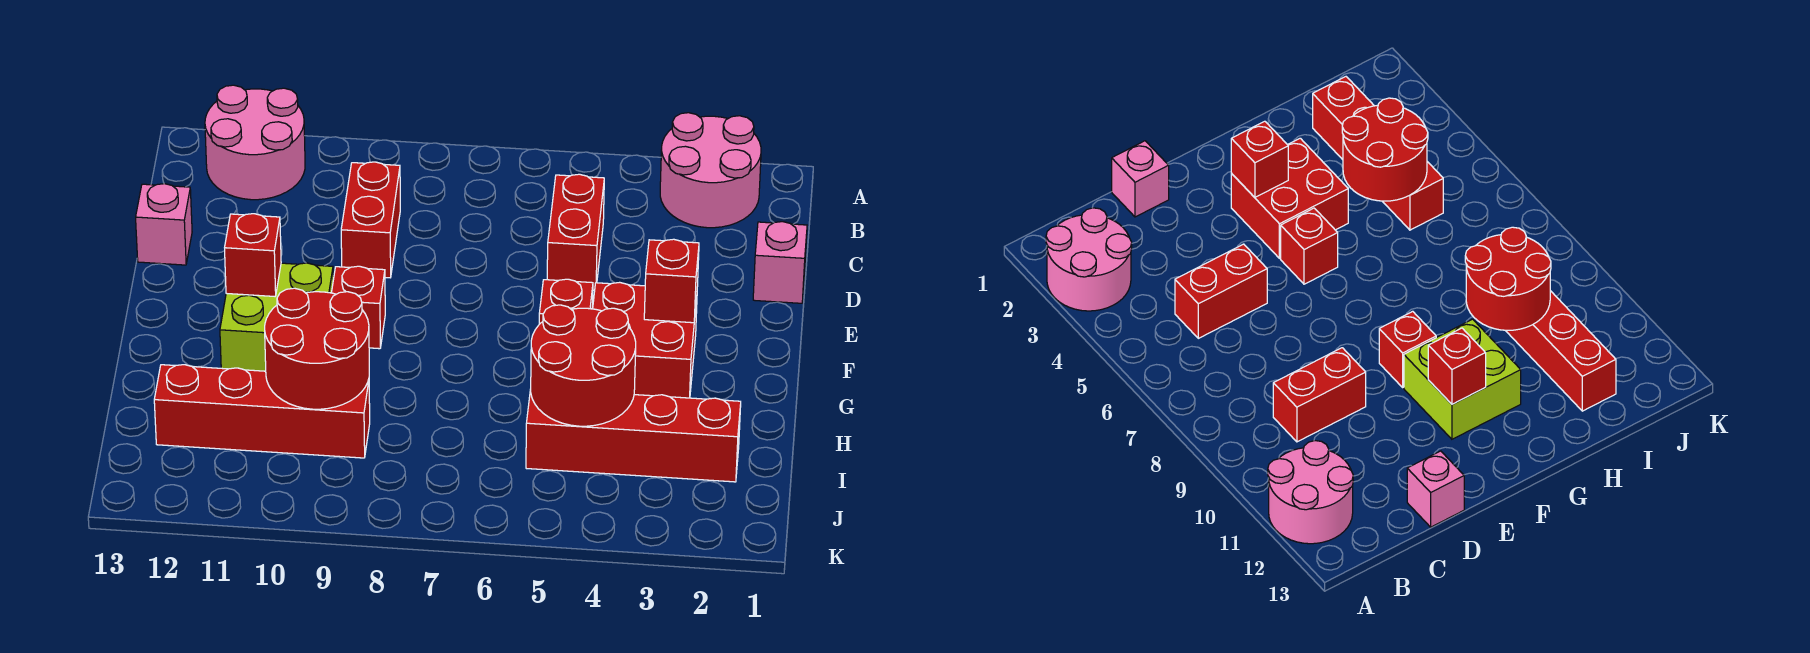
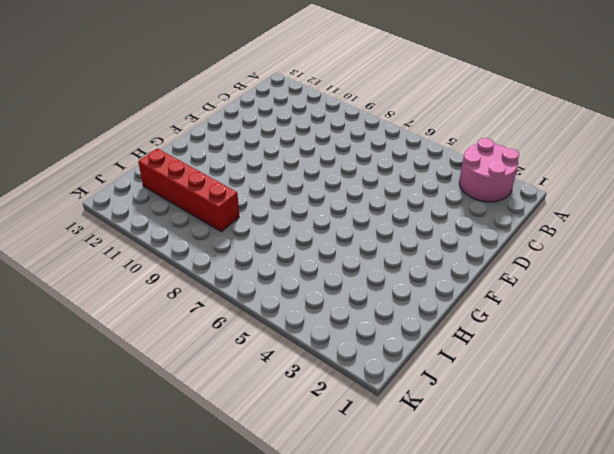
none -> pink 2x2 round brick [205,85,305,200]
none -> red 1x2 brick [547,174,604,291]
none -> red 1x2 brick [341,162,400,278]

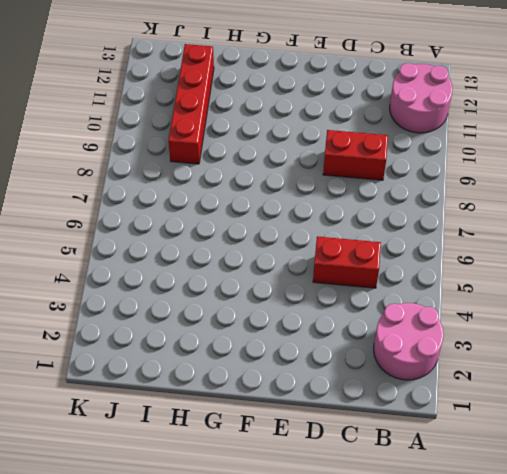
none -> pink 1x1 brick [753,222,807,303]
none -> pink 1x1 brick [136,184,192,265]
none -> red 2x2 brick [593,282,697,398]

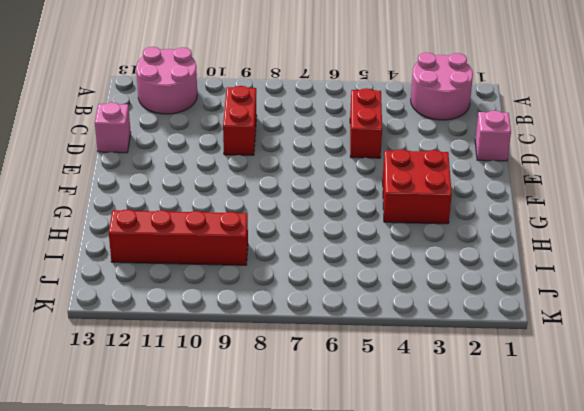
none -> red 1x1 brick [539,279,593,324]
none -> red 1x1 brick [332,266,385,349]
none -> lime 2x2 brick [220,263,333,371]

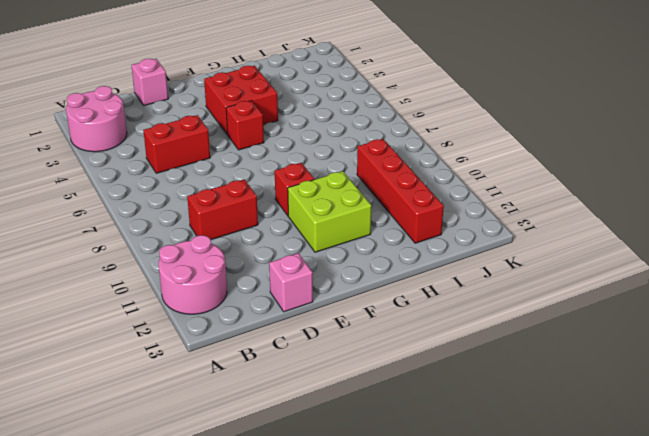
none -> red 1x4 brick [526,389,741,482]
none -> red 1x1 brick [644,239,699,323]
none -> red 1x1 brick [225,214,281,296]

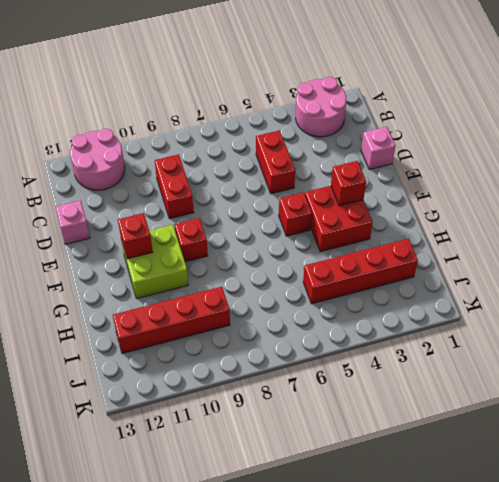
none -> red 2x2 round brick [531,305,636,426]
none -> red 2x2 round brick [265,288,369,409]

